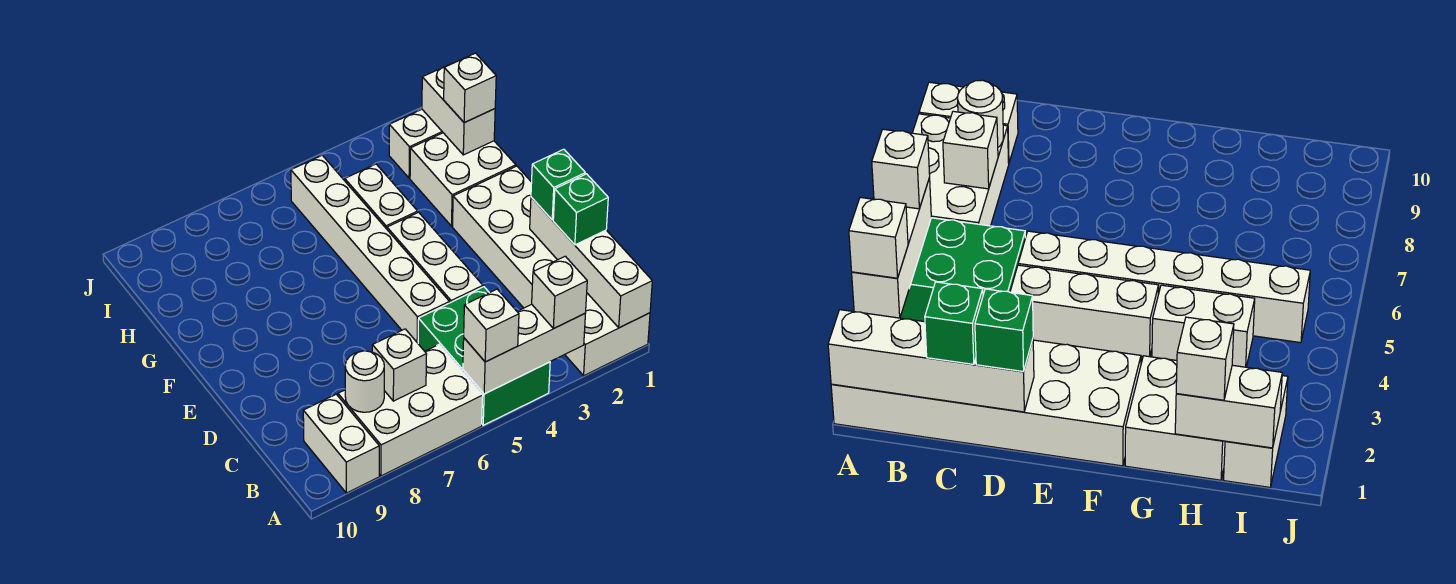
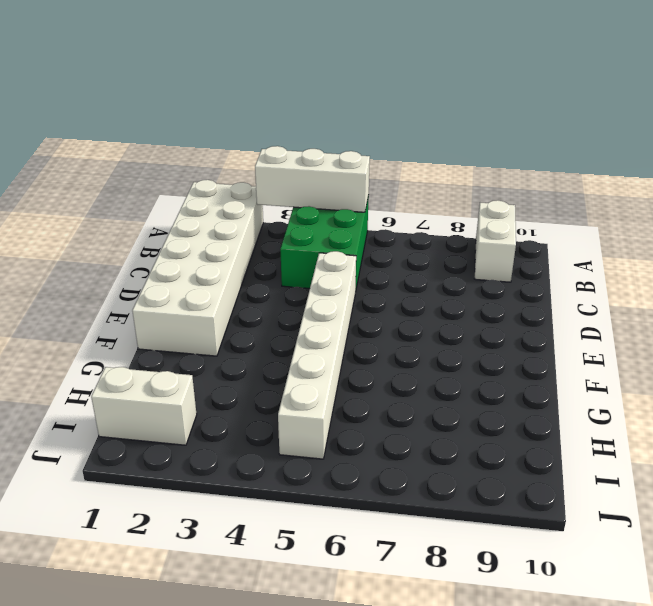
none -> white 2x3 brick [338,345,483,476]
none -> white 1x3 brick [387,212,483,303]
none -> white 2x2 brick [410,133,516,226]

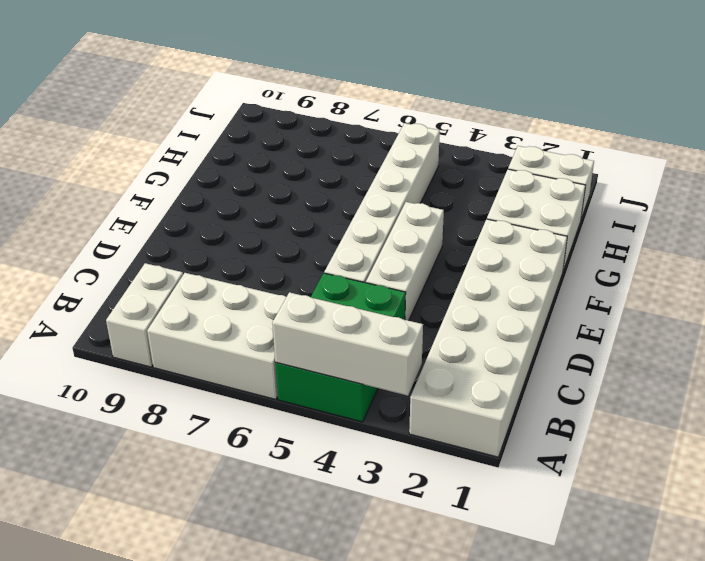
none -> white 1x2 brick [345,164,418,229]
none -> white 1x4 brick [530,197,652,328]
none -> white 1x1 brick [372,329,427,401]

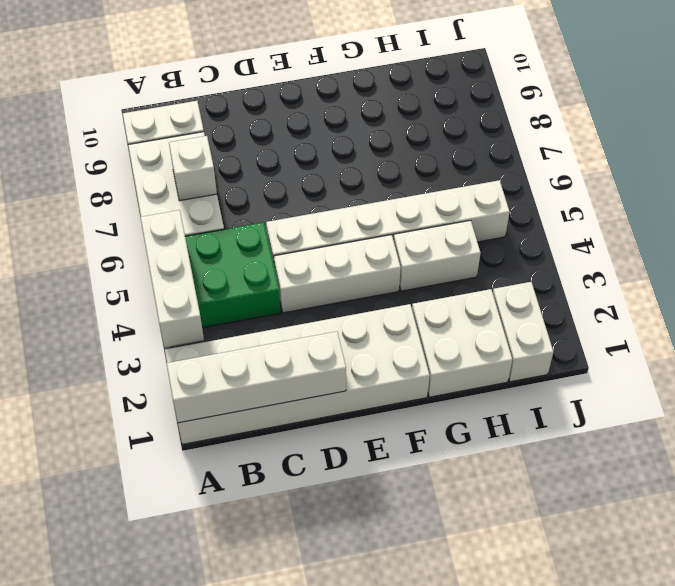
none -> white 1x1 round brick [345,351,384,412]
none -> white 1x2 brick [422,63,495,155]
none -> white 1x1 brick [532,256,587,328]

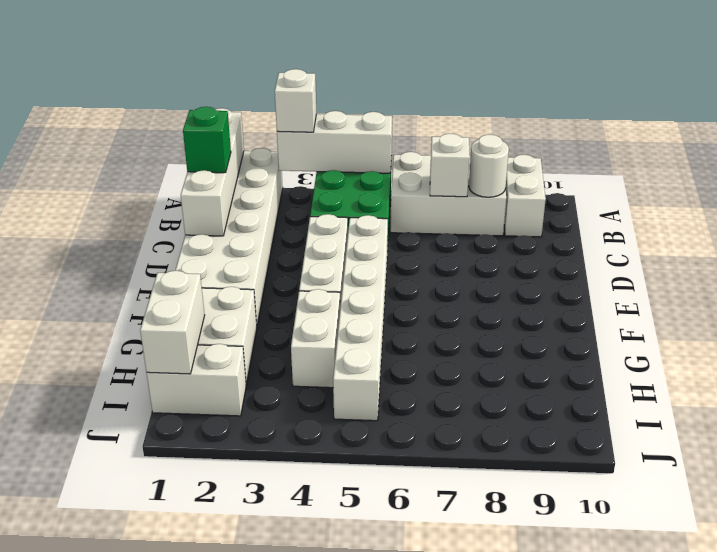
none -> white 1x1 brick [464,289,519,362]
none -> green 1x1 brick [531,149,585,220]
none -> white 1x1 brick [444,53,496,123]

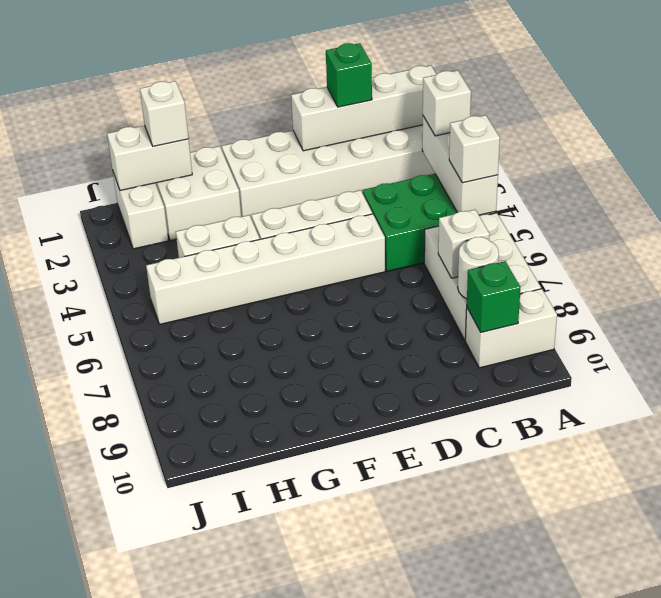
green 1x1 brick [467,261,521,332] -> green 1x1 brick moved to [531,149,585,220]

